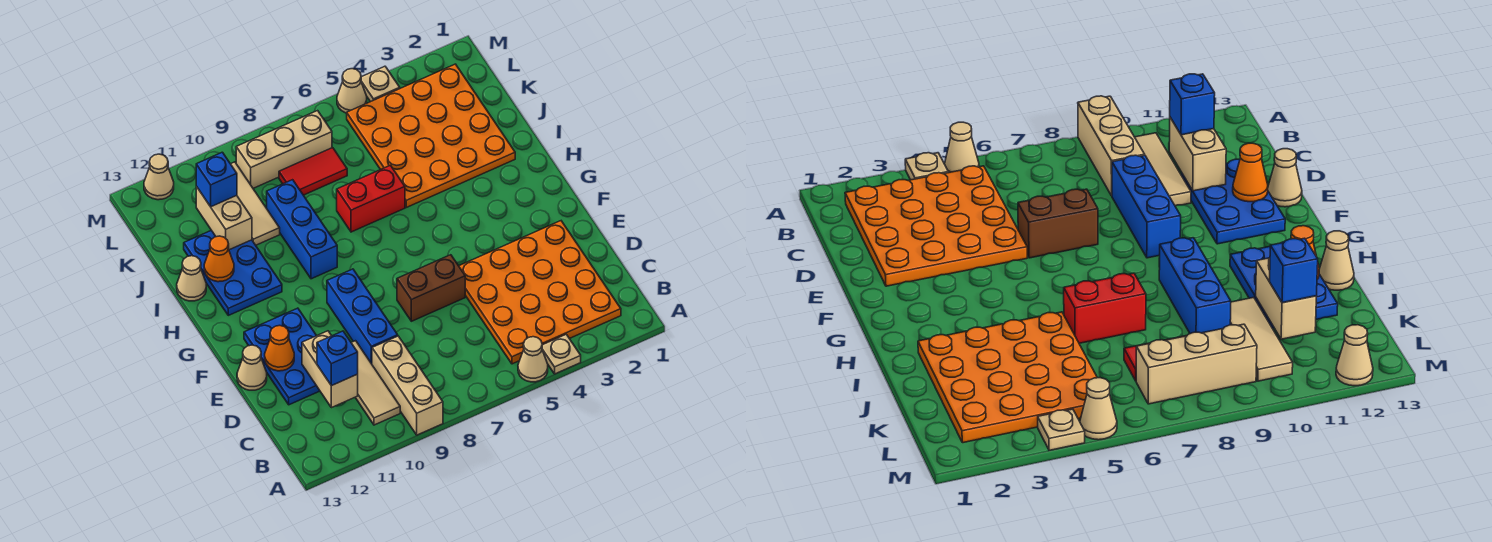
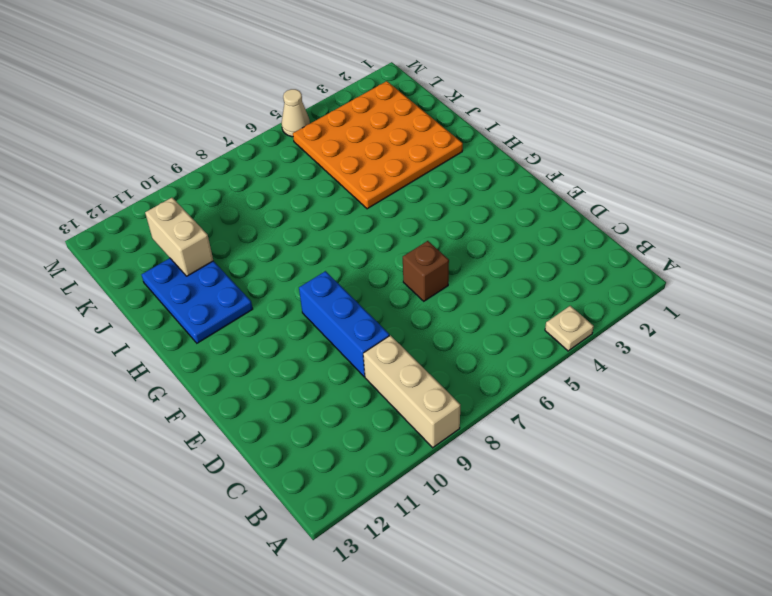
brown 1x1 brick [403,241,449,301] -> brown 1x2 brick [397,255,465,321]
none -> tan 1x1 cone [518,337,548,382]
none -> orange 4x4 plate [459,221,621,364]
none -> tan 1x3 tile [351,341,400,425]

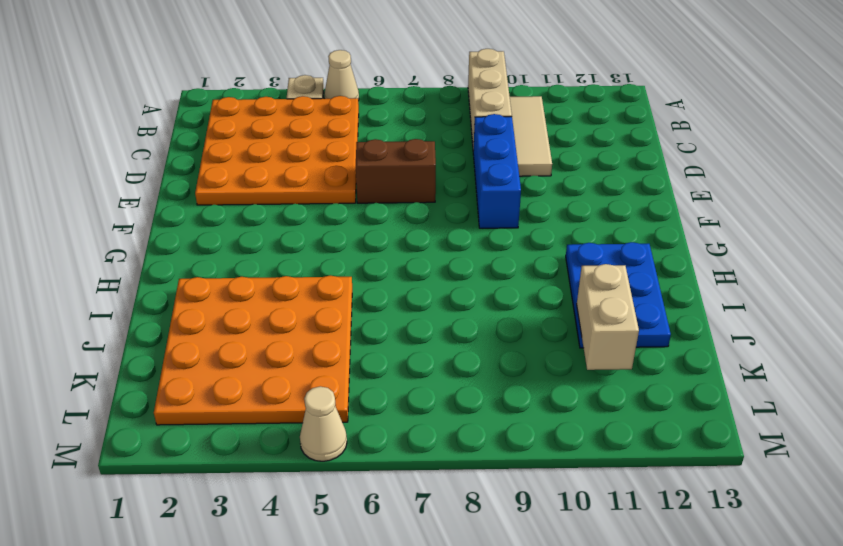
none -> blue 2x3 plate [244,308,320,405]
none -> tan 1x1 cone [237,345,267,390]
none -> blue 1x3 brick [267,180,337,279]

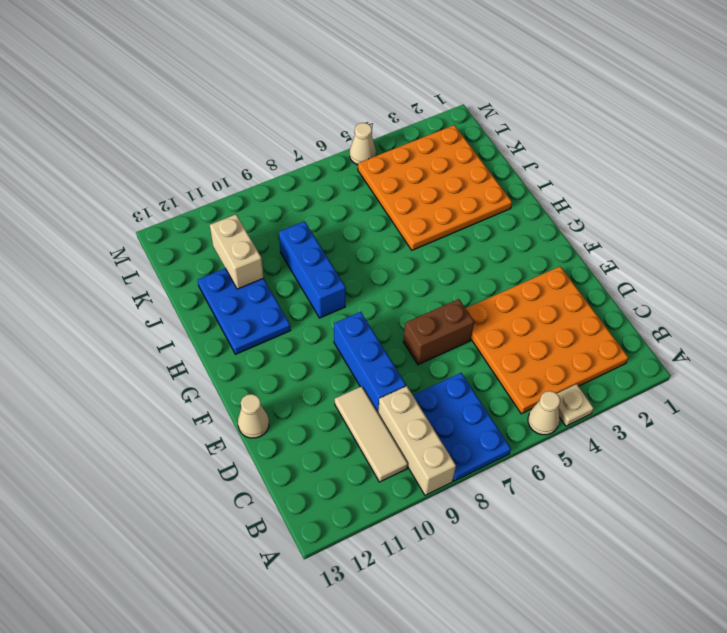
blue 2x3 plate [413,373,511,481] -> blue 2x3 plate moved to [244,308,320,405]
none -> red 1x2 brick [337,165,405,232]
none -> tan 1x1 cone [177,256,206,301]
none -> tan 1x3 tile [231,162,280,245]

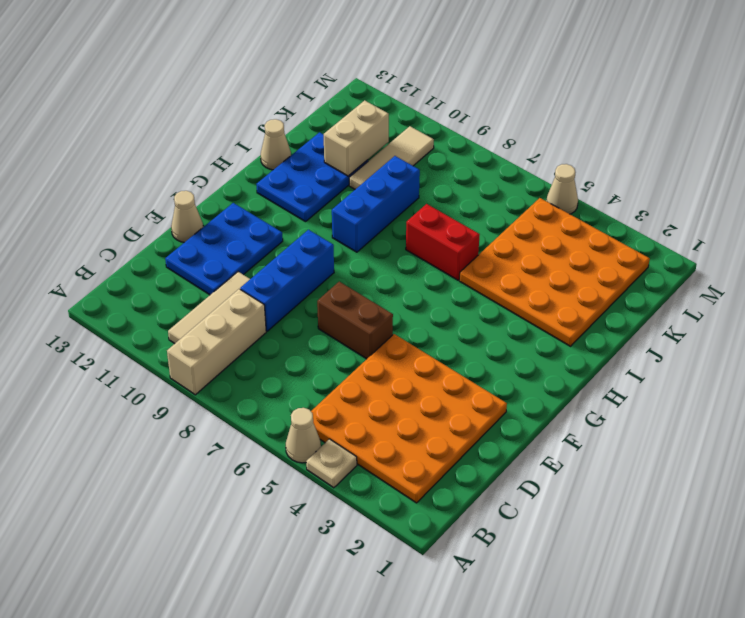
none -> red 1x2 tile [279,148,347,195]
none -> tan 1x3 brick [236,111,332,188]
none -> tan 1x1 plate [361,66,400,102]

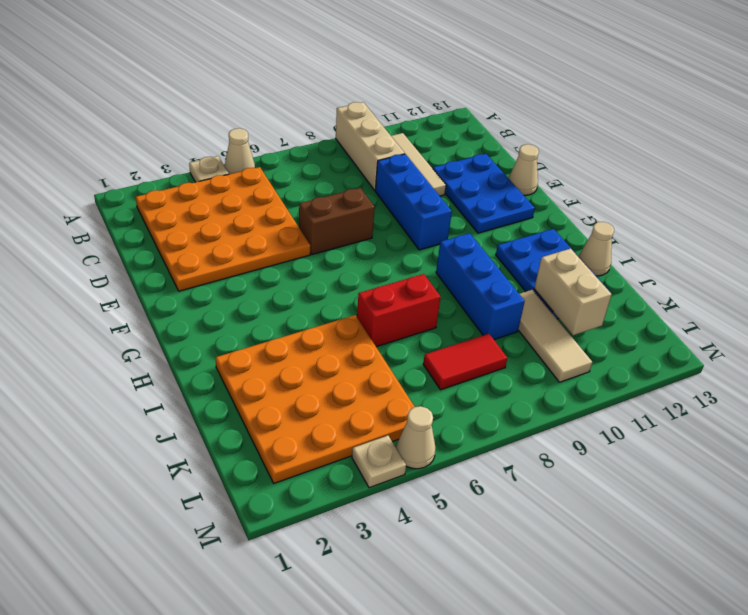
none -> tan 1x3 brick [236,111,332,188]
none -> tan 1x1 cone [144,154,174,200]
none -> tan 1x2 brick [302,331,358,408]

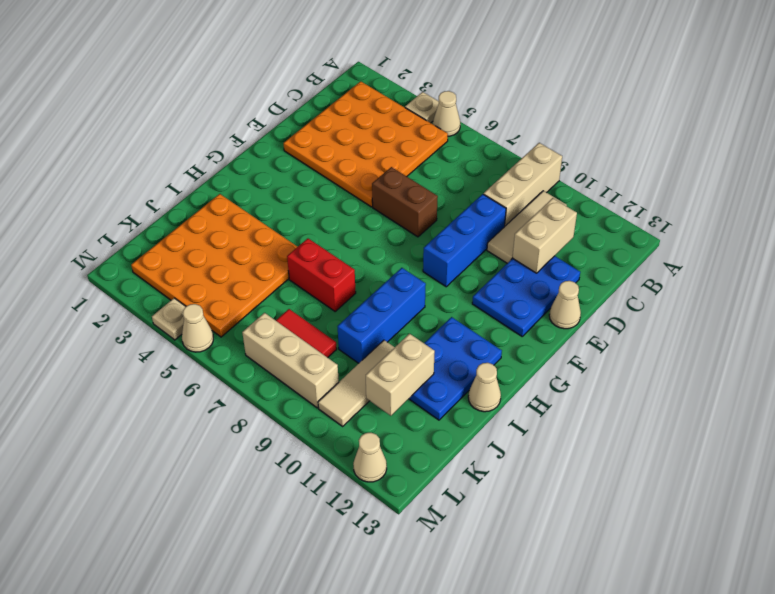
none -> orange 1x1 cone [265,325,294,371]
none -> orange 1x1 cone [204,236,234,282]
none -> blue 1x1 brick [317,331,358,386]

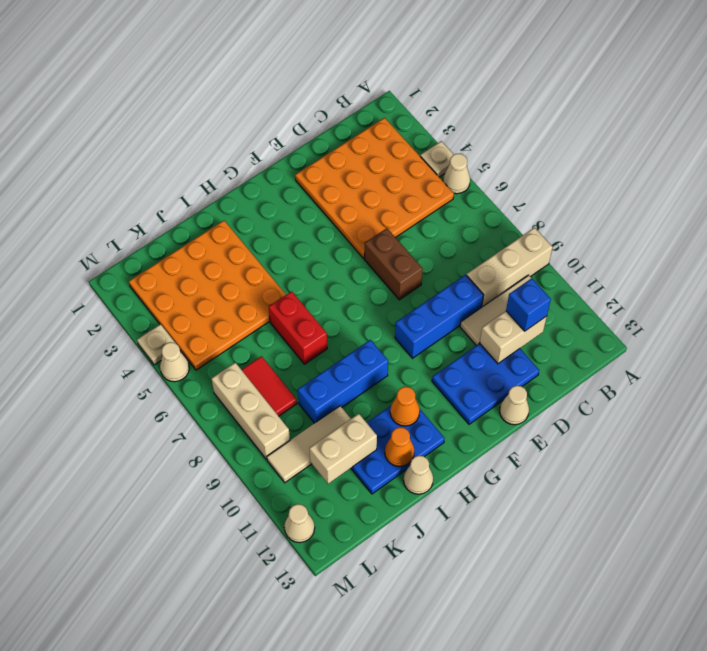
orange 1x1 cone [390,387,420,426] -> orange 1x1 cone moved to [265,325,294,371]
none -> blue 1x1 brick [196,152,237,207]

